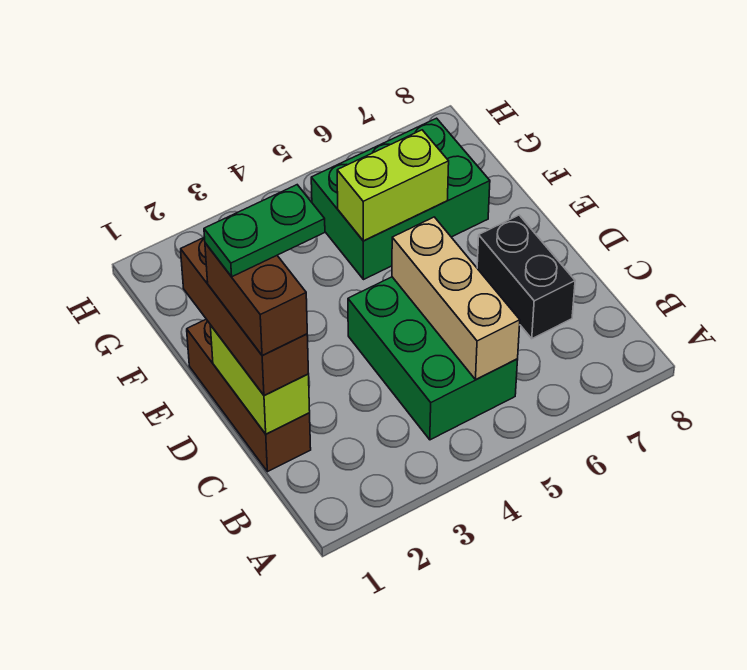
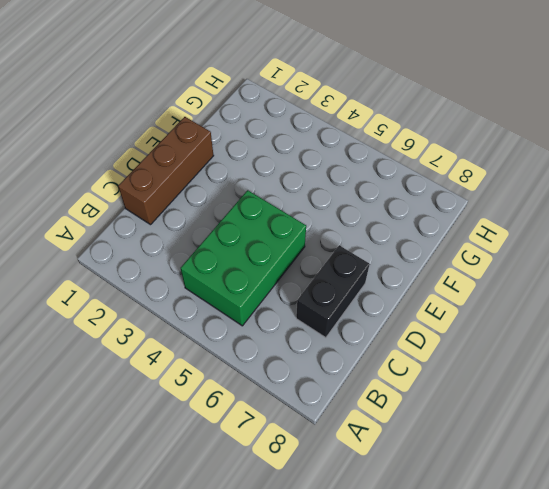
none -> green 2x3 brick [311,118,490,280]
none -> tan 1x3 brick [392,217,520,379]

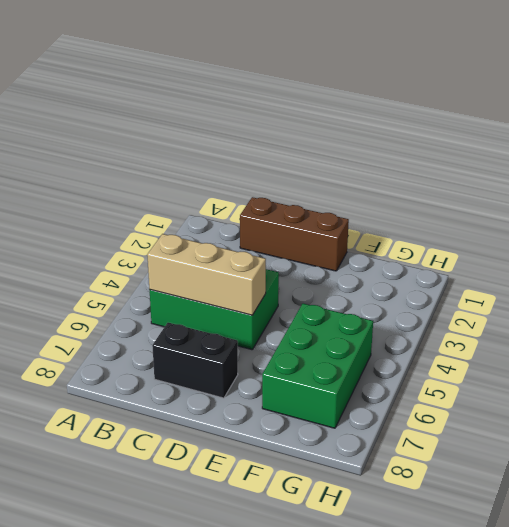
none -> lime 1x2 brick [210,325,310,434]
none -> lime 1x2 brick [337,130,449,241]

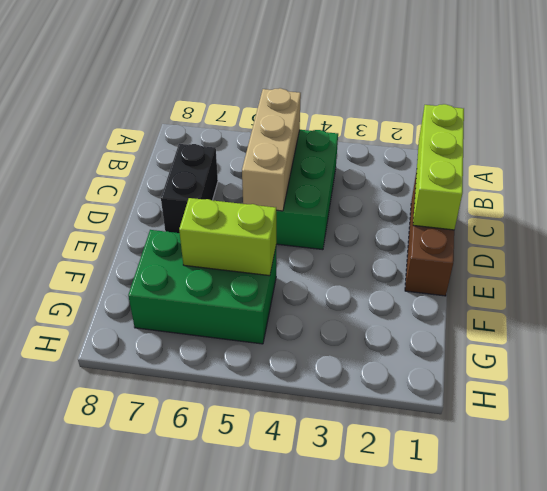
lime 1x3 brick [413,104,464,230] -> lime 1x2 brick [210,325,310,434]
none -> brown 1x3 brick [181,237,308,396]
none -> brown 1x2 brick [205,243,307,355]

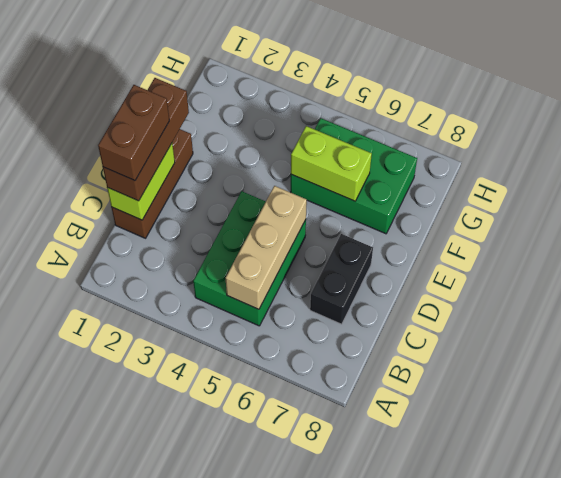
none -> green 1x2 plate [204,185,325,277]

